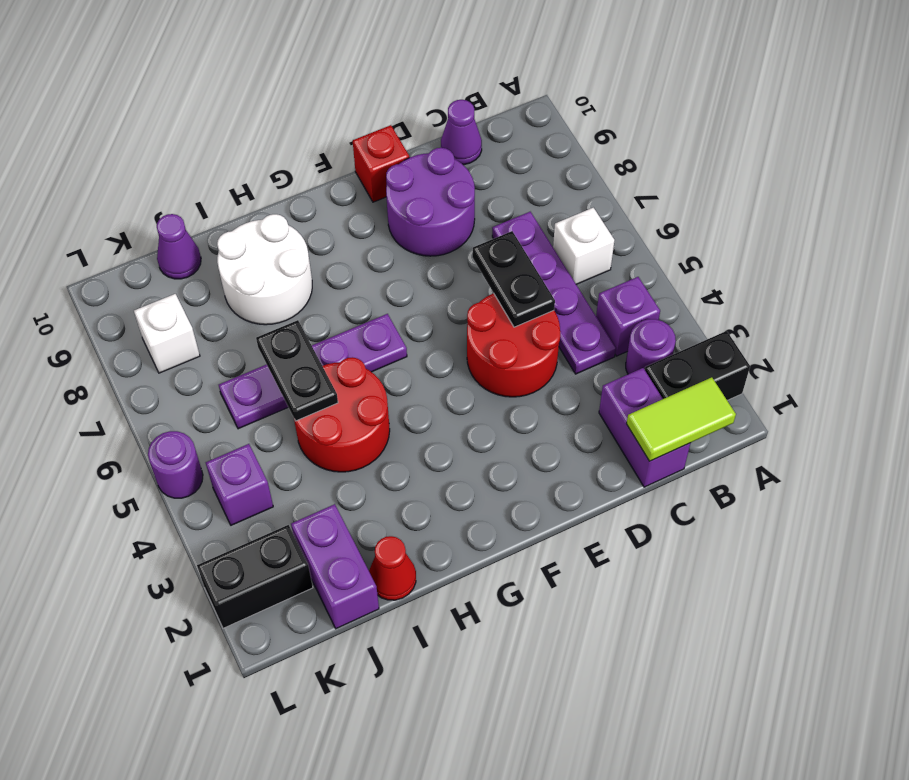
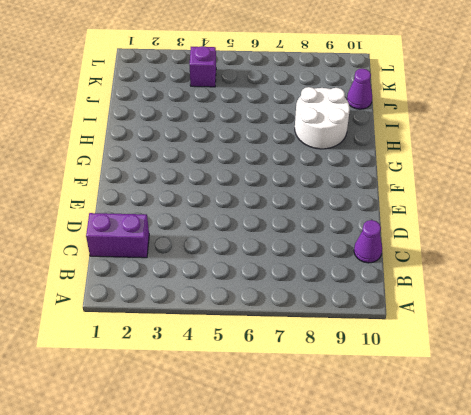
none -> black 1x2 brick [645,331,750,400]
none -> purple 1x1 round brick [626,319,676,374]
none -> purple 1x1 brick [596,277,660,356]

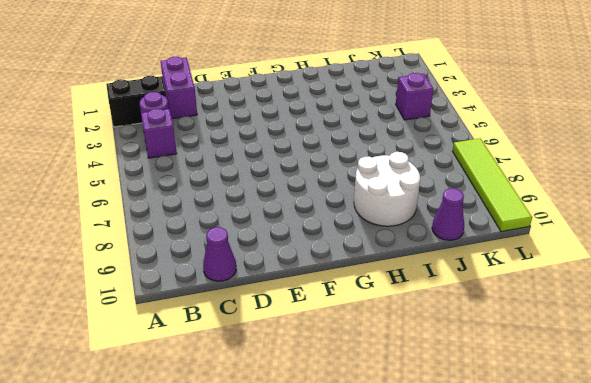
lime 1x4 tile [453,138,532,232] -> none
none -> white 1x1 brick [553,208,614,284]
none -> purple 1x4 plate [492,212,616,374]
none -> red 2x2 round brick [467,293,560,397]

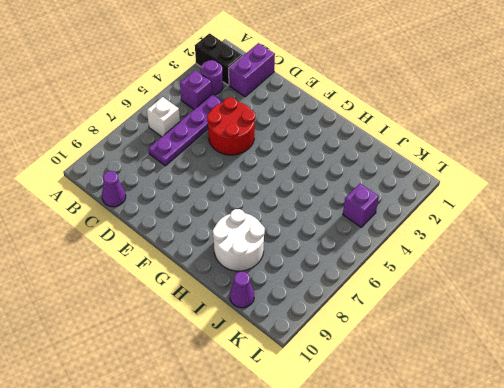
none -> purple 2x2 round brick [386,148,475,256]
none -> red 1x1 brick [353,125,409,202]
none -> purple 1x4 plate [219,314,407,429]

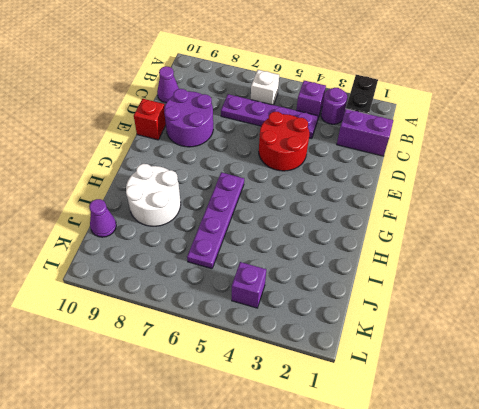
none -> red 2x2 round brick [294,357,390,472]
none -> red 1x1 cone [369,536,416,600]
none -> purple 1x2 brick [291,504,379,629]

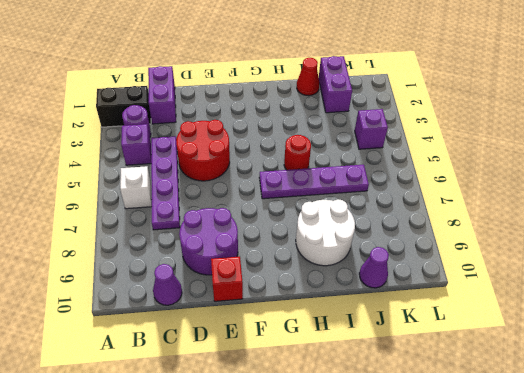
red 1x1 round brick [284,135,311,170] -> red 2x2 round brick [294,357,390,472]
none -> black 1x2 brick [197,525,313,628]
none -> white 1x1 brick [134,294,200,373]
none -> purple 1x1 round brick [148,431,203,498]

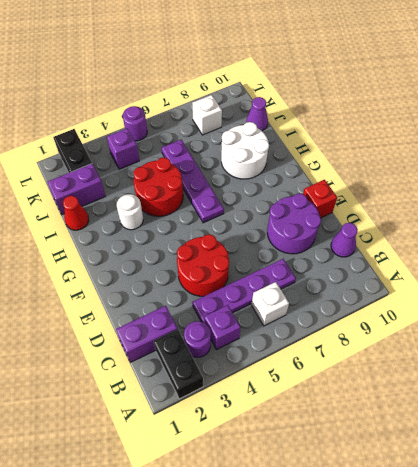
white 1x1 round brick [117,194,143,230] -> none
none -> lime 1x2 tile [627,377,736,461]
none -> black 1x2 plate [472,231,555,327]
none -> black 1x2 plate [256,320,338,421]

